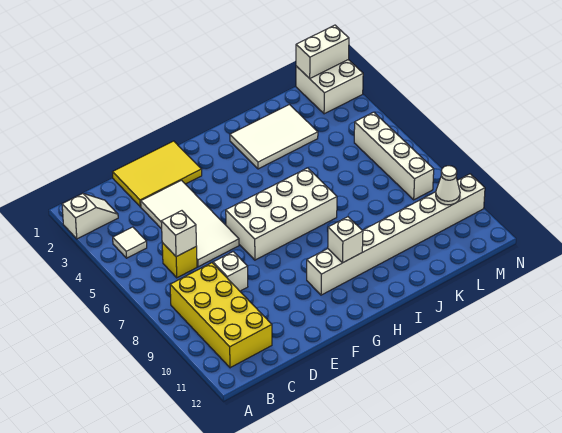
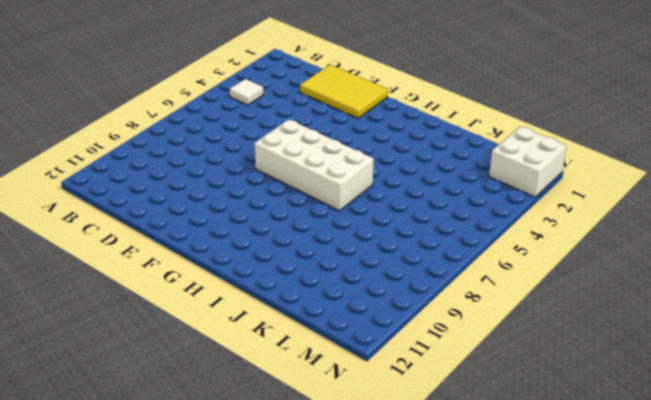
none -> white 1x2 slope [62,193,118,239]
none -> yellow 2x4 brick [170,263,272,368]
none -> yellow 1x1 brick [162,243,197,278]

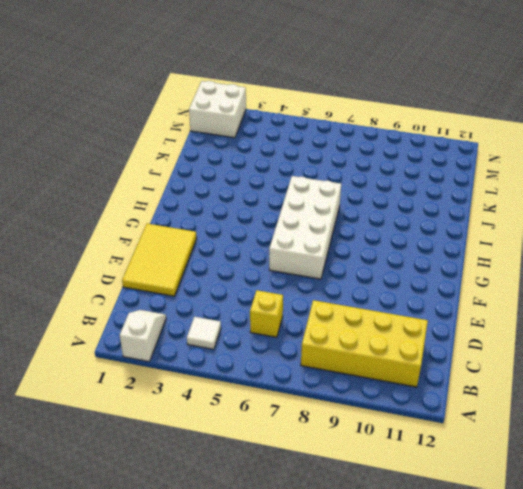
none -> white 2x4 tile [141,180,239,267]
none -> white 1x1 brick [213,252,248,291]
none -> white 1x8 brick [307,174,485,295]

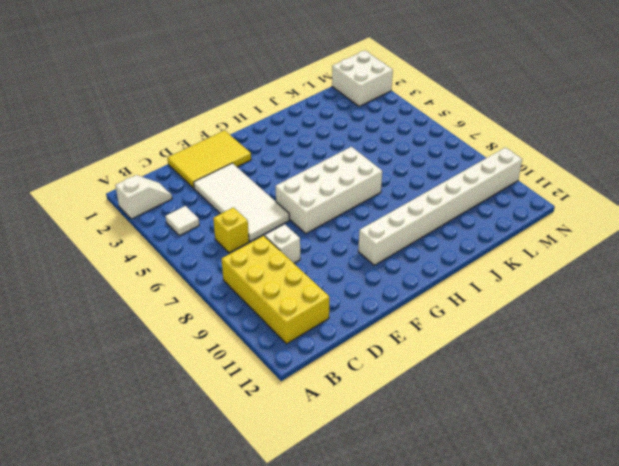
none -> white 2x3 tile [230,105,318,169]
none -> white 1x4 brick [354,112,434,200]
none -> white 1x1 brick [161,211,196,257]

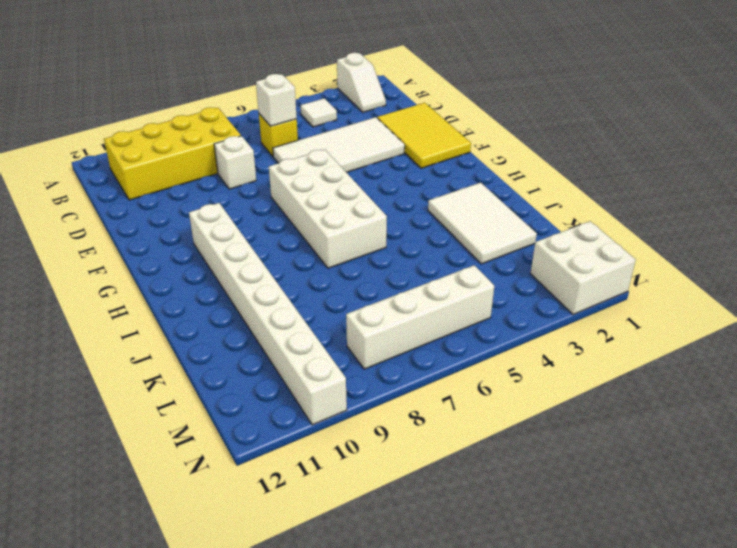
none -> white 1x1 brick [328,217,363,263]
none -> white 1x2 brick [296,25,349,78]
none -> white 1x1 cone [436,166,460,205]

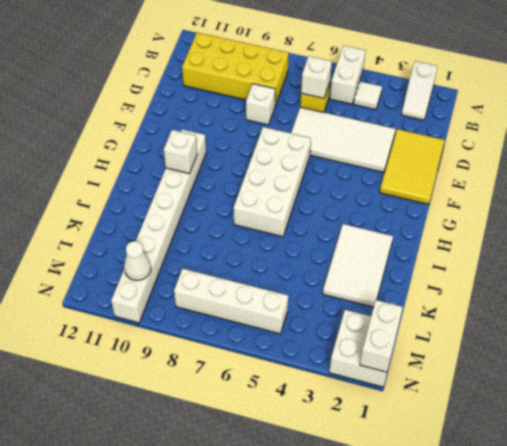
white 1x2 brick [330,46,366,104] -> none

